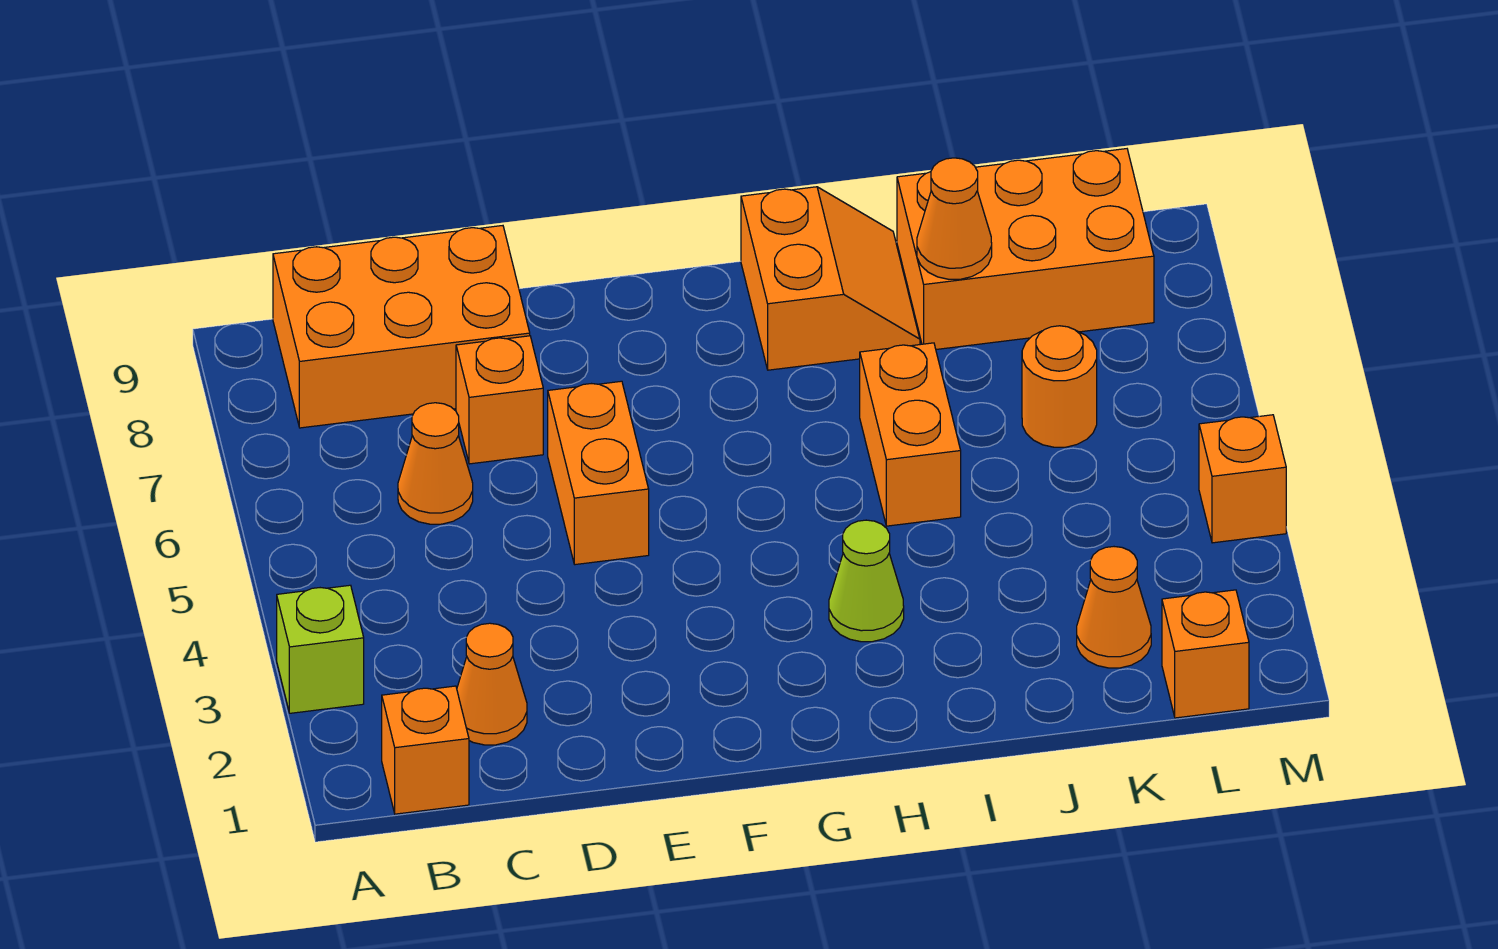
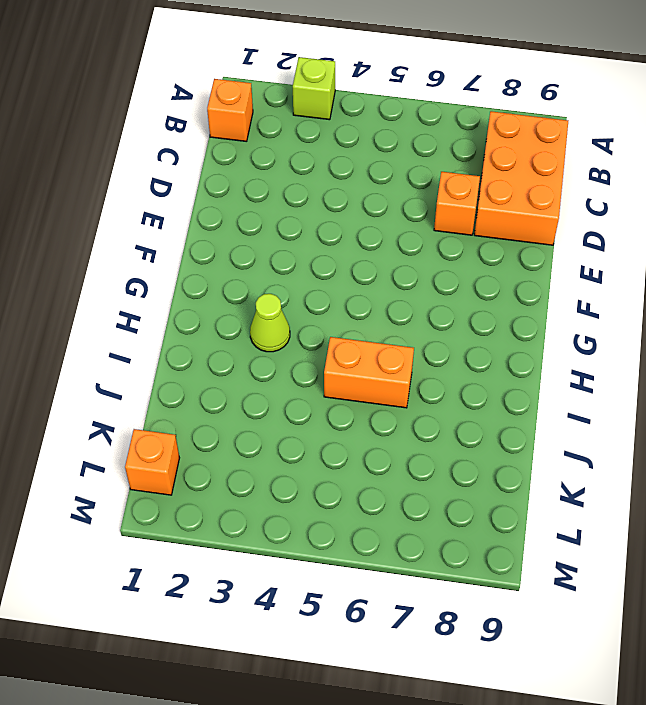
none -> orange 1x1 cone [457,623,527,745]
none -> orange 1x1 cone [398,403,473,524]
none -> orange 1x2 brick [548,381,649,565]

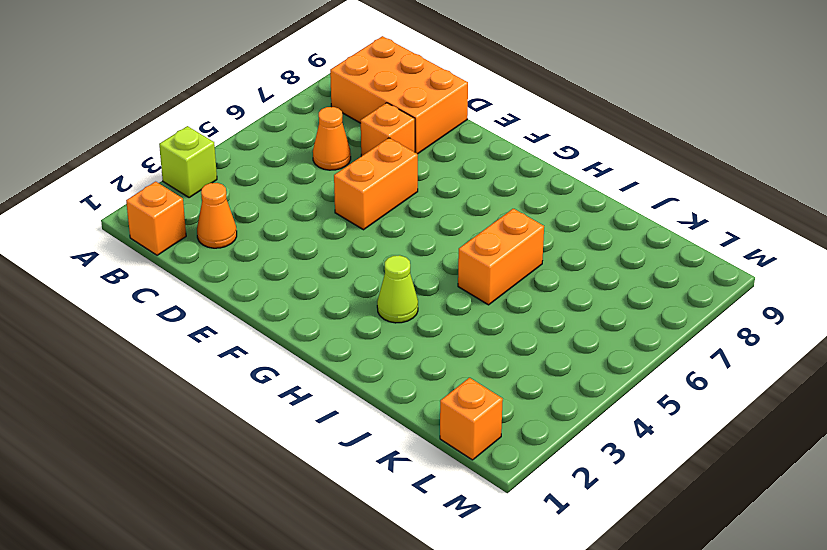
none -> orange 2x2 slope [741,187,920,370]
none -> orange 2x3 brick [897,149,1154,349]
none -> orange 1x1 cone [1077,547,1151,668]

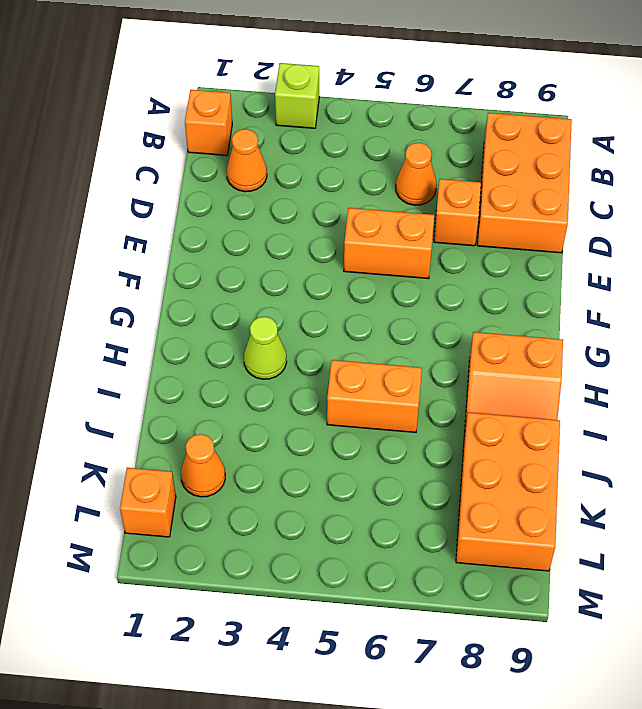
none -> orange 1x1 round brick [1022,326,1097,447]
none -> orange 1x1 brick [1199,415,1286,543]
none -> orange 1x1 cone [917,158,992,279]

